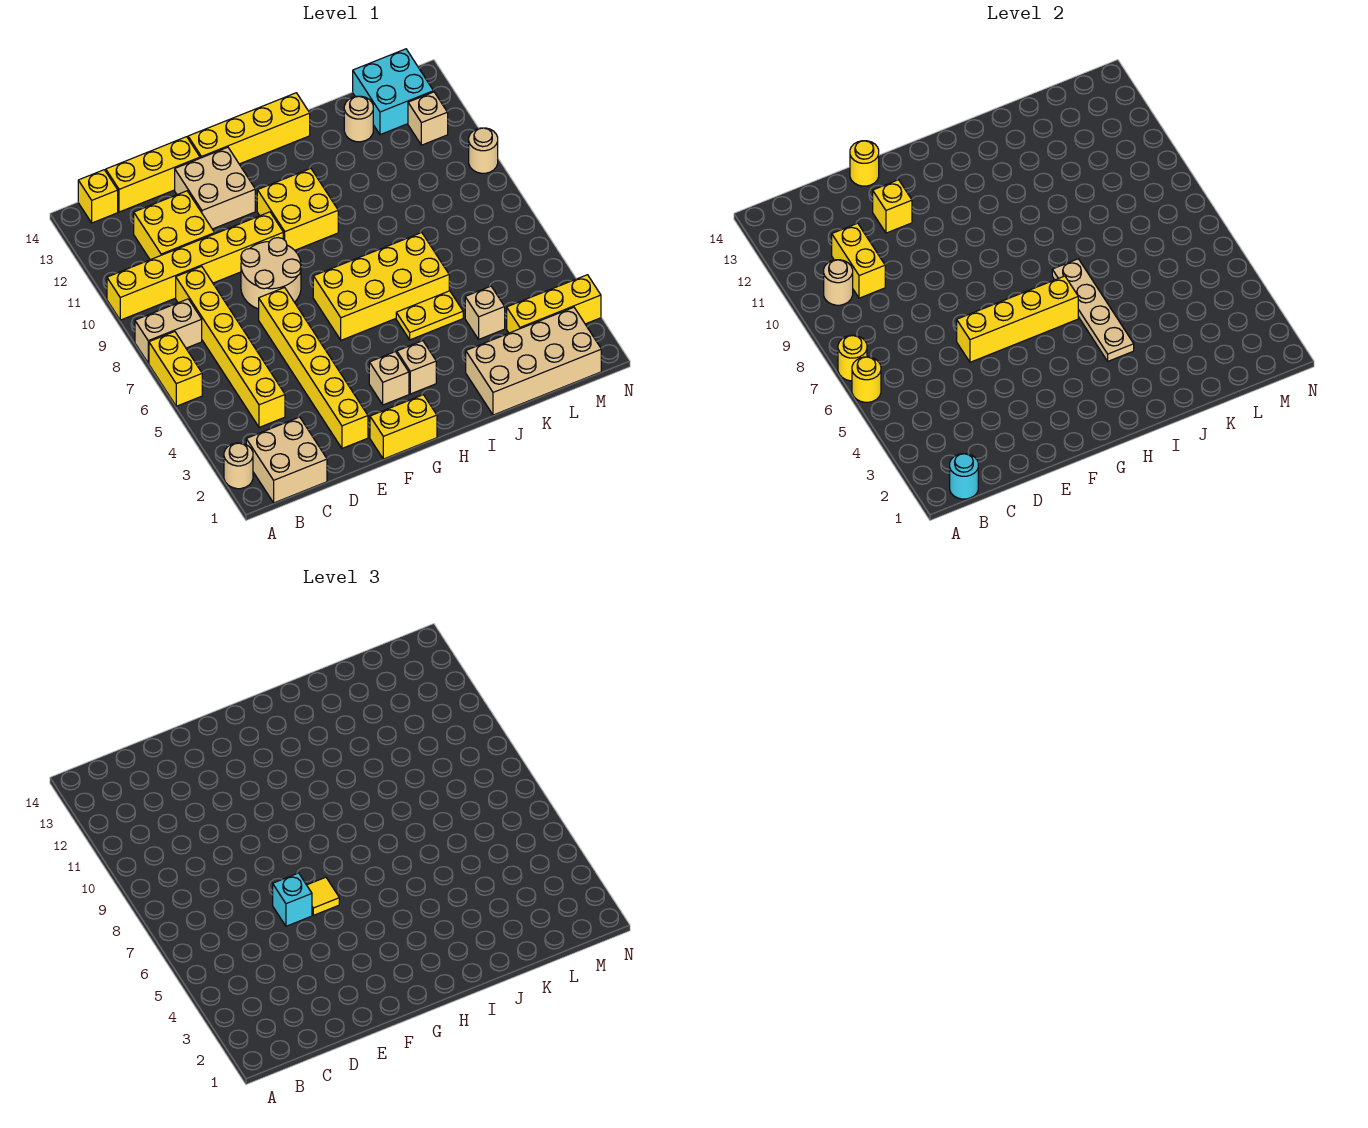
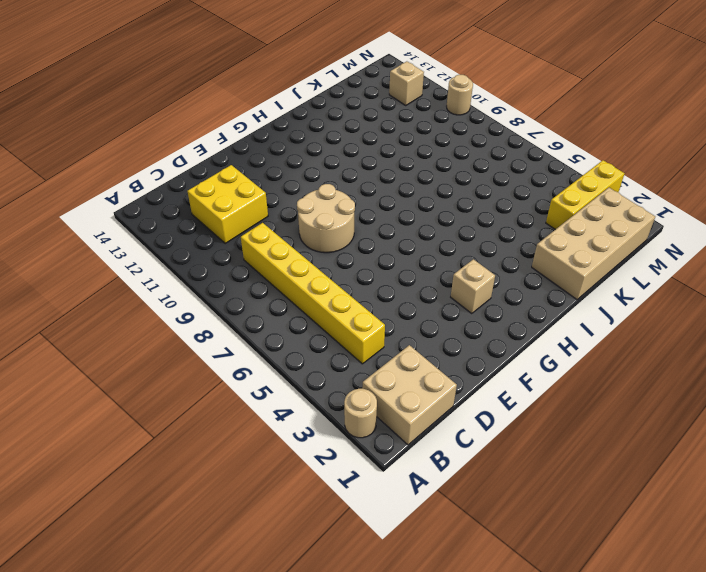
none -> yellow 1x2 brick [149,332,202,406]
none -> tan 1x2 brick [135,299,202,363]
none -> yellow 1x6 brick [107,212,283,320]
none -> yellow 1x1 brick [78,170,118,223]

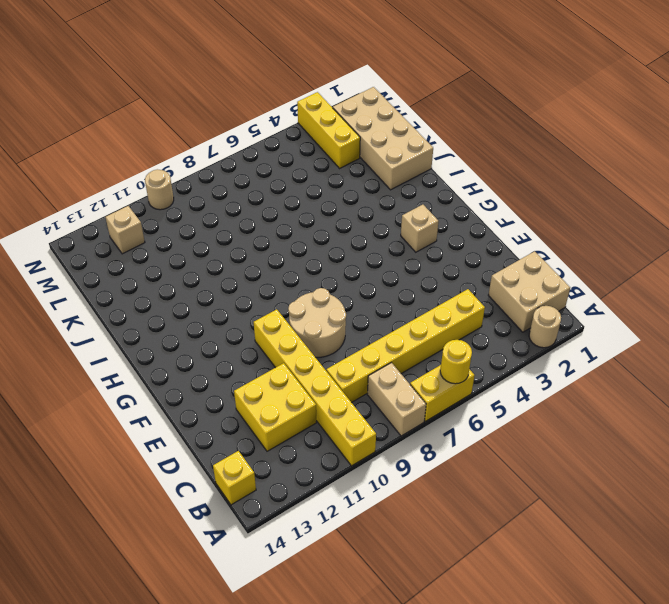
none -> yellow 1x3 brick [106,137,200,212]
none -> yellow 1x6 brick [259,288,368,448]
none -> tan 2x2 brick [175,147,255,229]
none -> yellow 1x2 brick [370,395,437,459]

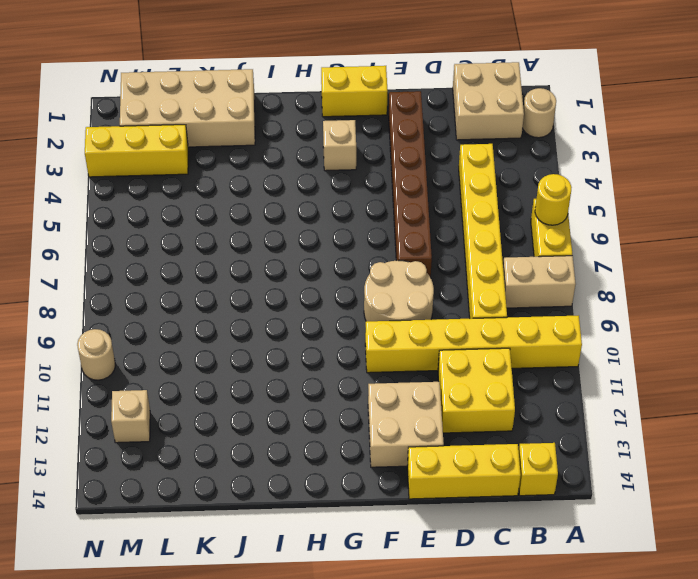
brown 1x6 brick [389,91,432,278] -> yellow 1x6 brick [259,288,368,448]
none -> yellow 1x4 brick [188,93,310,164]
none -> yellow 2x4 brick [313,233,449,340]
none -> yellow 2x2 brick [257,168,338,250]
none -> tan 1x1 brick [397,341,436,394]

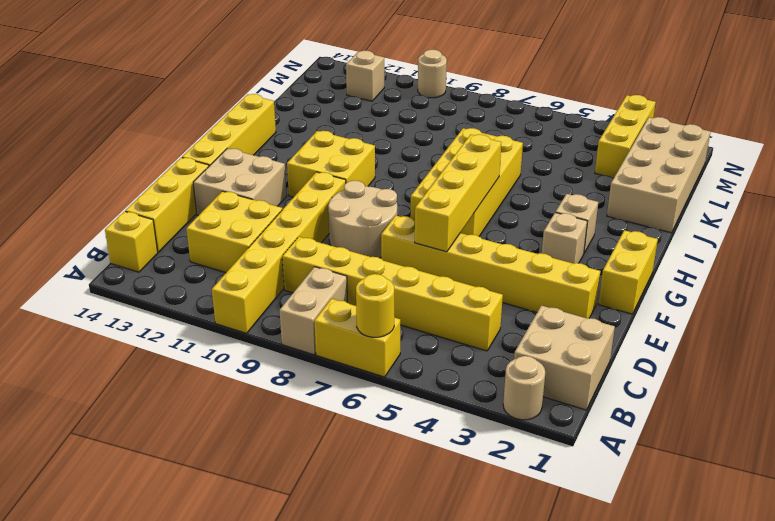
none -> yellow 1x2 plate [396,291,463,340]
none -> tan 1x1 brick [465,286,505,339]
none -> tan 1x1 round brick [344,96,373,142]
none -> cyan 2x2 brick [353,49,434,135]

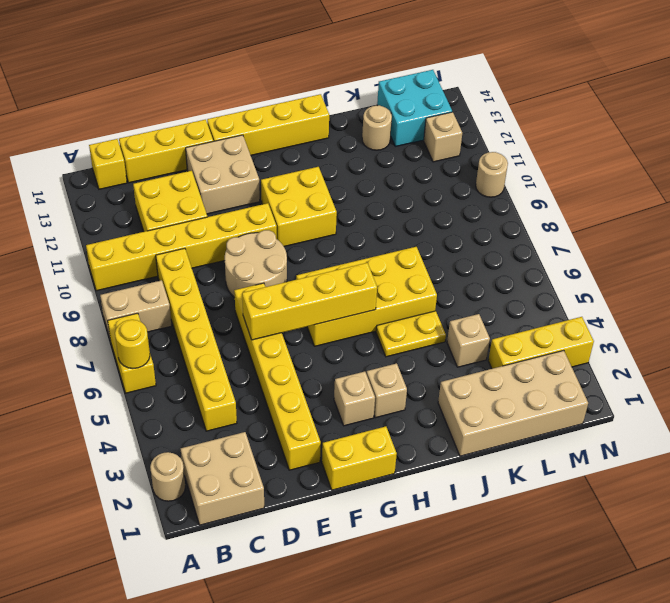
none -> yellow 1x1 round brick [838,335,867,381]
none -> cyan 1x1 round brick [950,454,978,499]
none -> tan 1x1 round brick [824,260,853,305]
none -> yellow 1x2 brick [832,223,885,298]

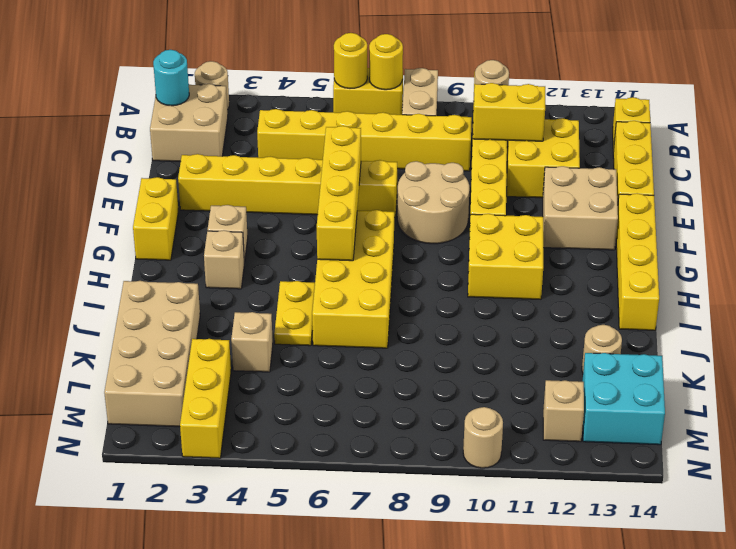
none -> yellow 1x1 brick [873,180,912,233]
none -> yellow 1x1 round brick [850,141,879,186]
none -> tan 1x4 plate [1052,259,1134,361]
none -> cyan 1x1 brick [273,873,312,926]

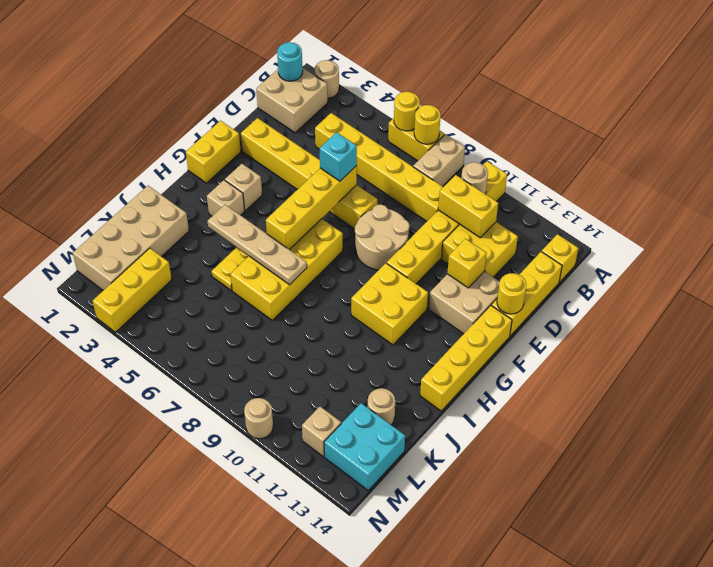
none -> tan 1x1 brick [465,286,505,339]
none -> yellow 1x1 tile [307,877,339,915]

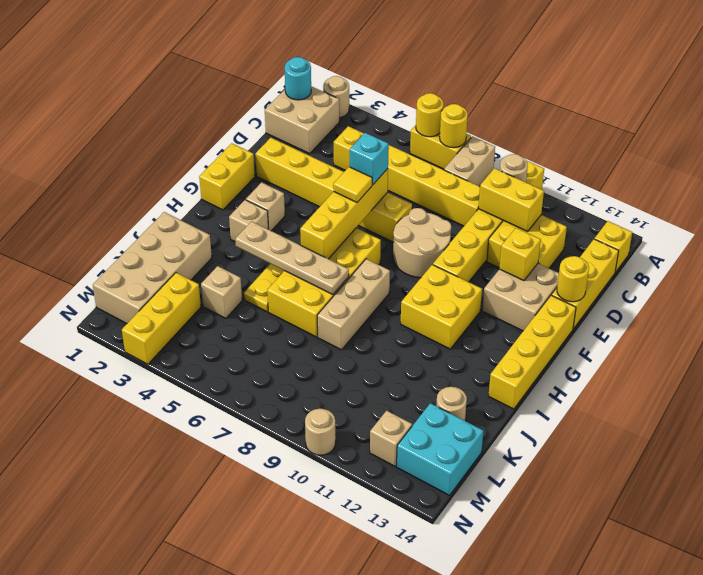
tan 1x3 brick [317,259,390,350] -> none

